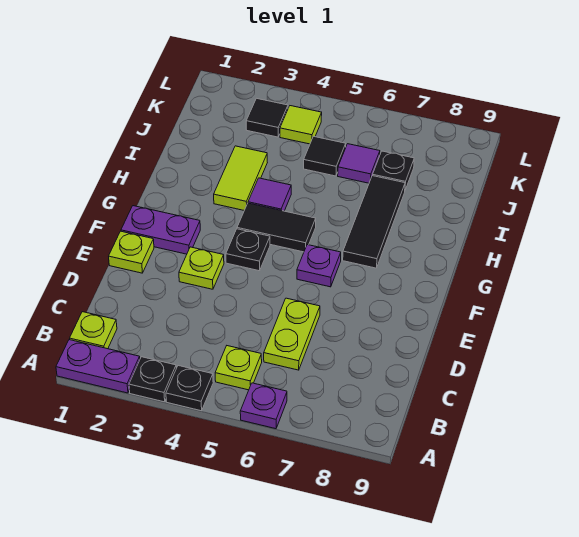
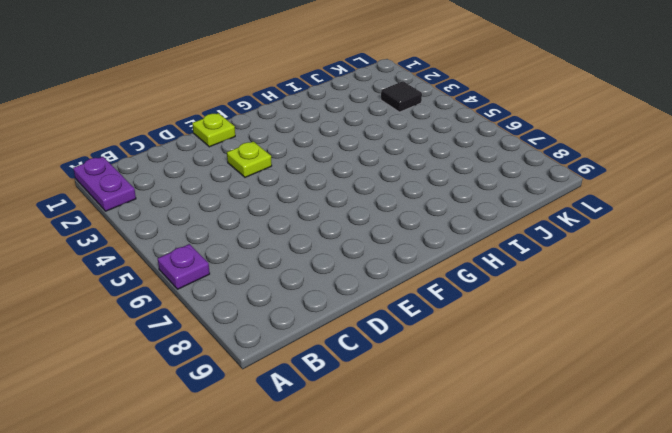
none -> black 1x1 plate [129,357,176,402]
none -> black 1x1 plate [166,366,213,411]
none -> lime 1x1 plate [70,312,117,349]

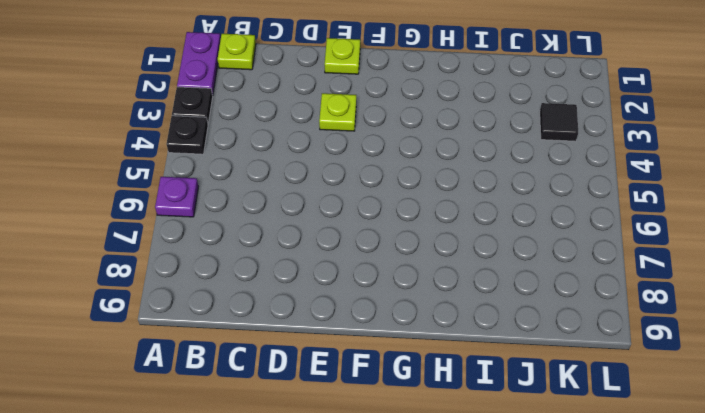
none -> lime 1x1 plate [215,346,262,390]
none -> lime 1x2 plate [264,298,320,370]
none -> purple 1x2 plate [121,206,200,254]

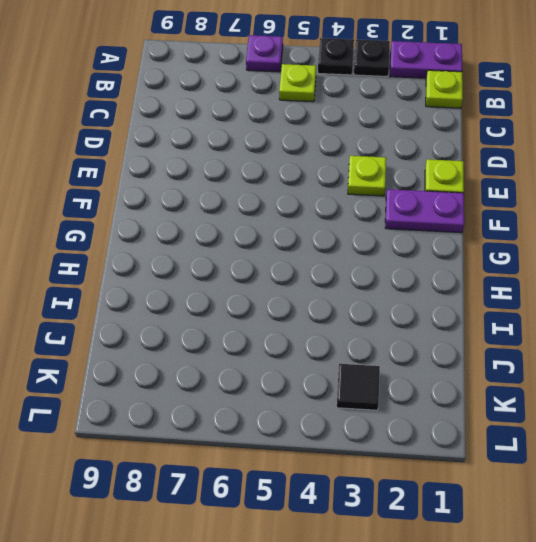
none -> lime 1x2 plate [264,298,320,370]
none -> black 1x1 plate [226,229,270,271]
none -> purple 1x1 plate [297,245,341,287]

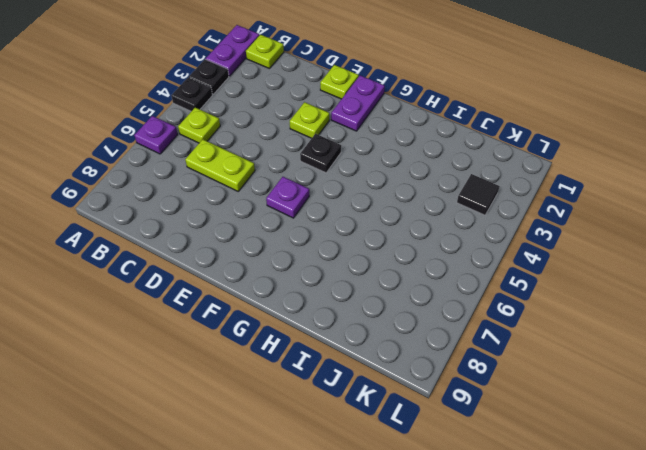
none -> black 1x2 tile [237,203,316,252]
none -> black 1x3 tile [343,176,405,268]
none -> lime 1x2 tile [214,146,267,210]

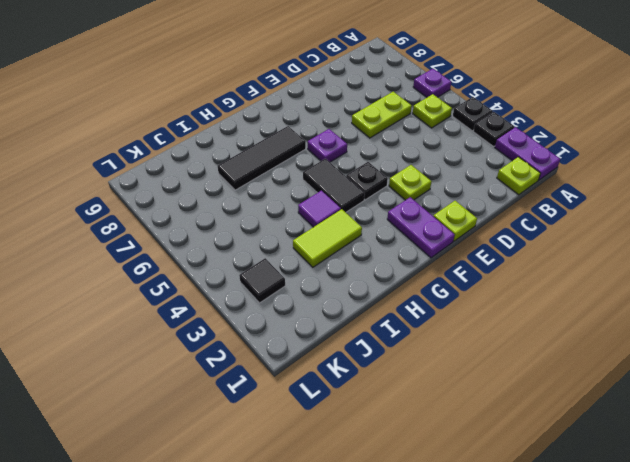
none -> black 1x1 tile [304,136,346,176]
none -> purple 1x1 tile [338,144,380,183]
none -> black 1x1 plate [373,151,414,190]

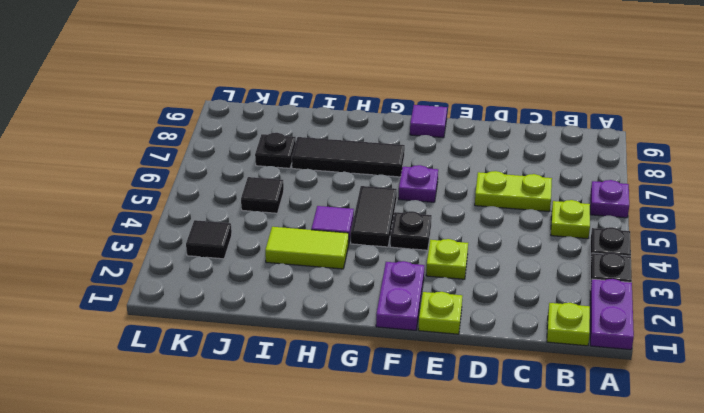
purple 1x1 tile [410,105,447,138] -> purple 1x1 tile moved to [338,144,380,183]
none -> lime 1x1 tile [280,106,322,144]

